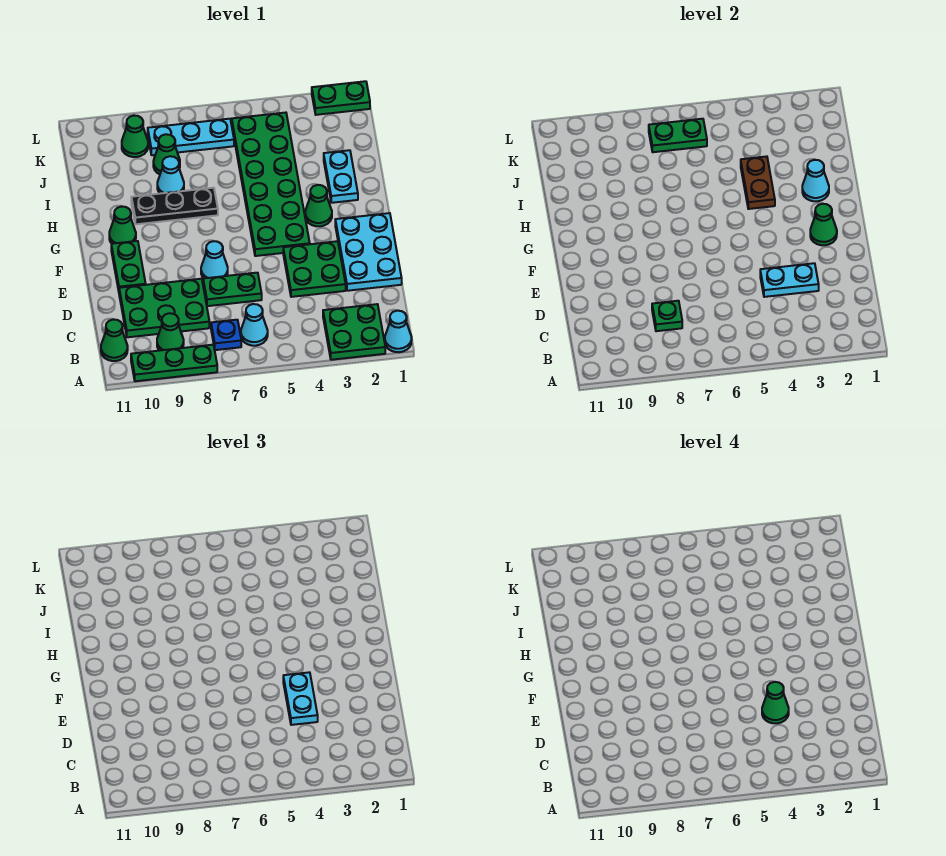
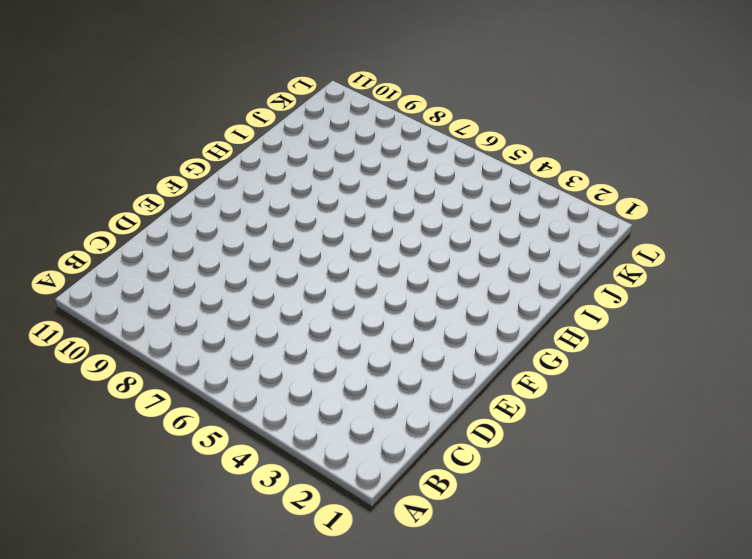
none -> cyan 1x1 cone [385,311,412,352]
none -> green 2x2 plate [323,304,385,360]
none -> green 1x3 plate [131,345,217,381]
none -> cyan 1x1 cone [241,304,268,346]

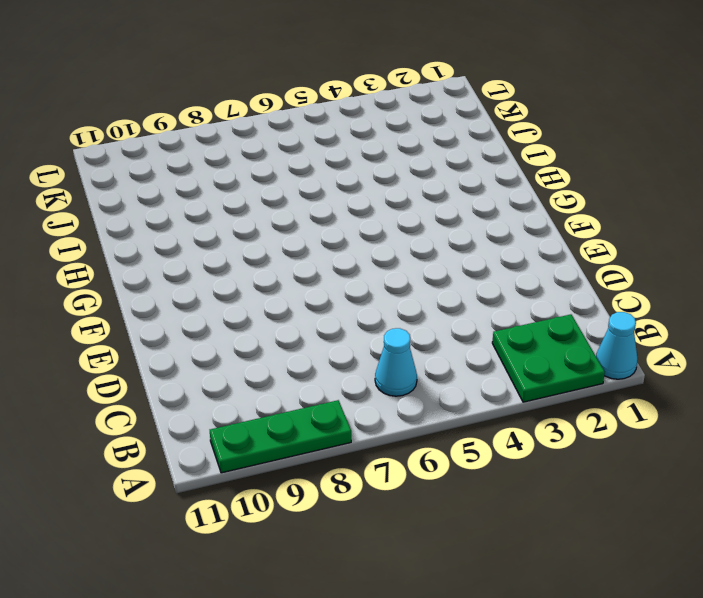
none -> blue 1x1 plate [211,320,241,350]
none -> green 1x1 cone [157,313,184,351]
none -> green 1x1 cone [101,320,128,361]
none -> green 2x3 plate [119,279,209,337]

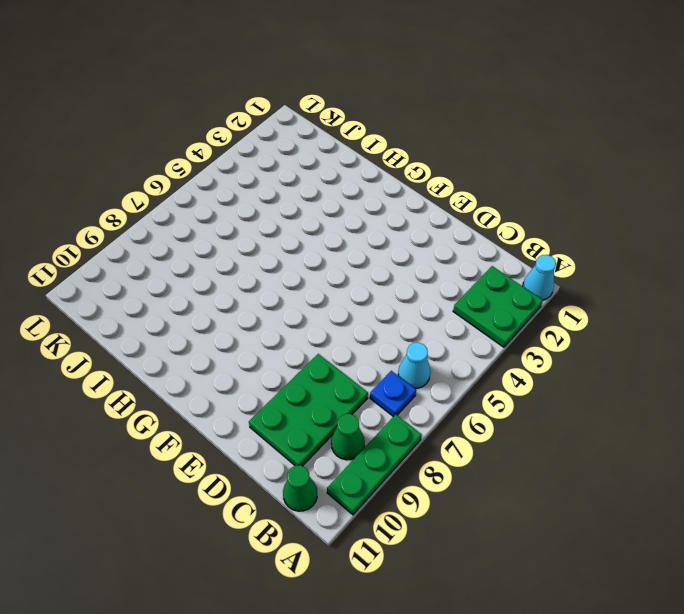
none -> cyan 2x3 plate [335,213,402,291]
none -> green 2x2 plate [283,241,346,297]
none -> green 1x2 plate [203,273,262,306]
none -> cyan 1x1 cone [201,241,228,278]

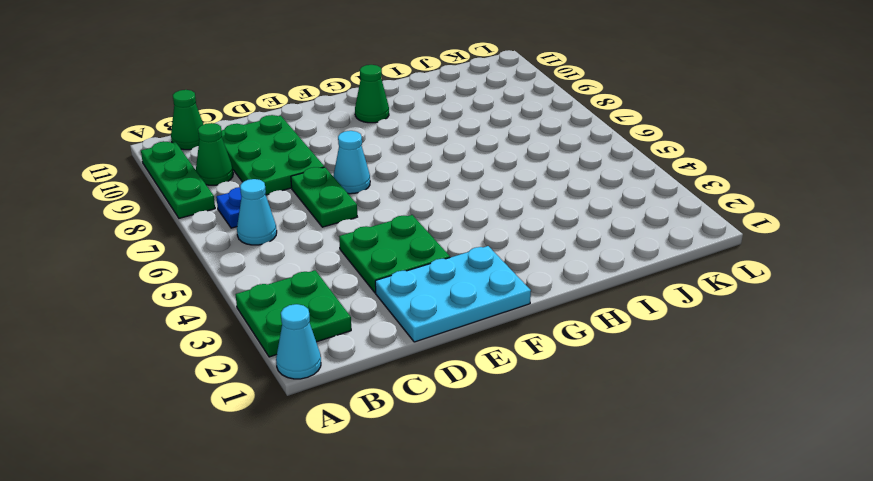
none -> green 1x2 plate [111,241,146,291]
none -> green 2x6 plate [232,113,310,256]
none -> green 1x1 cone [305,185,332,226]
none -> cyan 1x2 plate [324,150,358,203]

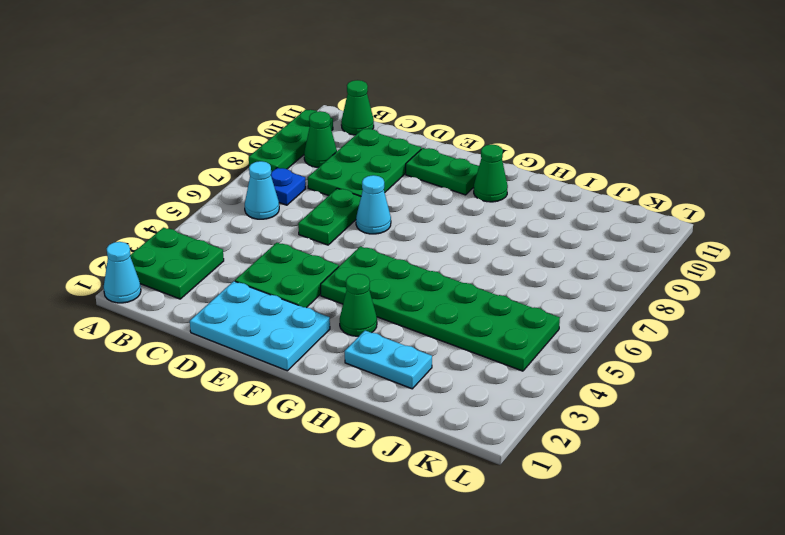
none -> black 1x3 plate [131,188,218,224]
none -> cyan 1x1 cone [157,156,184,194]
none -> green 1x1 cone [153,134,180,174]
none -> cyan 1x3 plate [148,119,234,155]

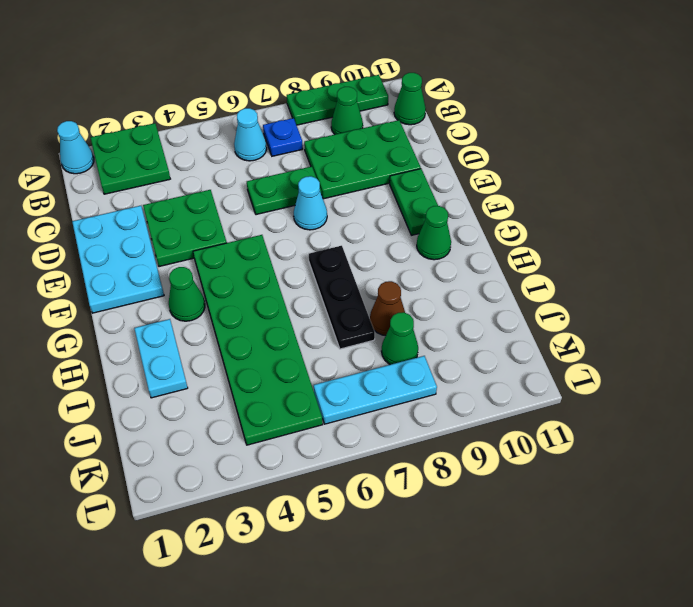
black 1x3 plate [309,246,375,349] -> black 1x3 plate turned to [131,188,218,224]
brown 1x1 cone [370,281,405,336] -> cyan 1x1 cone [157,156,184,194]
none -> green 1x1 cone [122,116,148,157]
none -> green 1x2 plate [312,81,370,115]
none -> green 1x1 plate [652,301,682,331]
none -> cyan 1x2 plate [760,263,819,297]

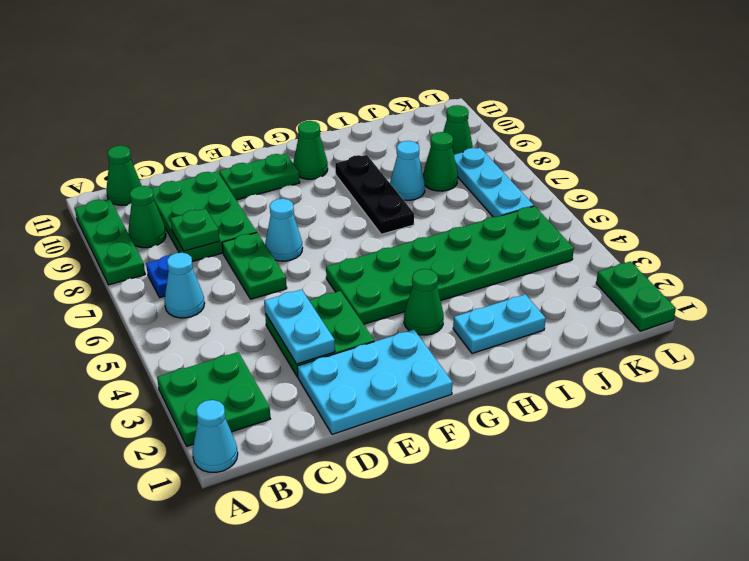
none -> green 1x1 cone [810,204,837,245]
none -> cyan 1x1 cone [802,160,829,201]
none -> brown 1x2 plate [741,156,775,209]
none -> green 1x2 plate [649,119,707,152]

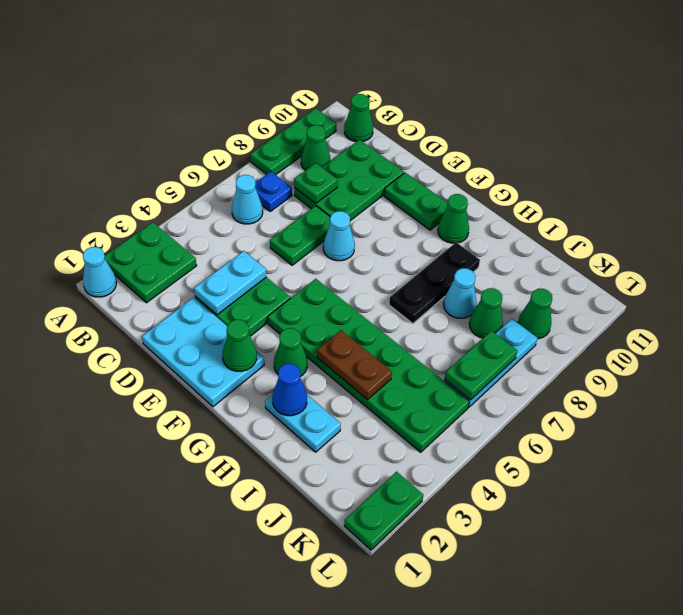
blue 1x1 cone [272,364,307,416] -> cyan 1x1 cone [802,160,829,201]
none -> cyan 1x2 plate [283,672,318,725]
none -> green 1x1 cone [762,682,789,723]

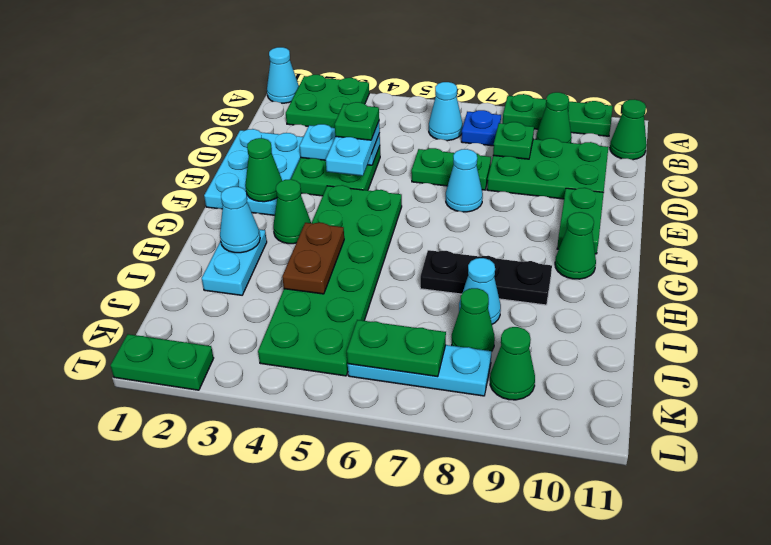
green 1x1 plate [335,102,379,140] -> green 1x1 cone [762,682,789,723]

